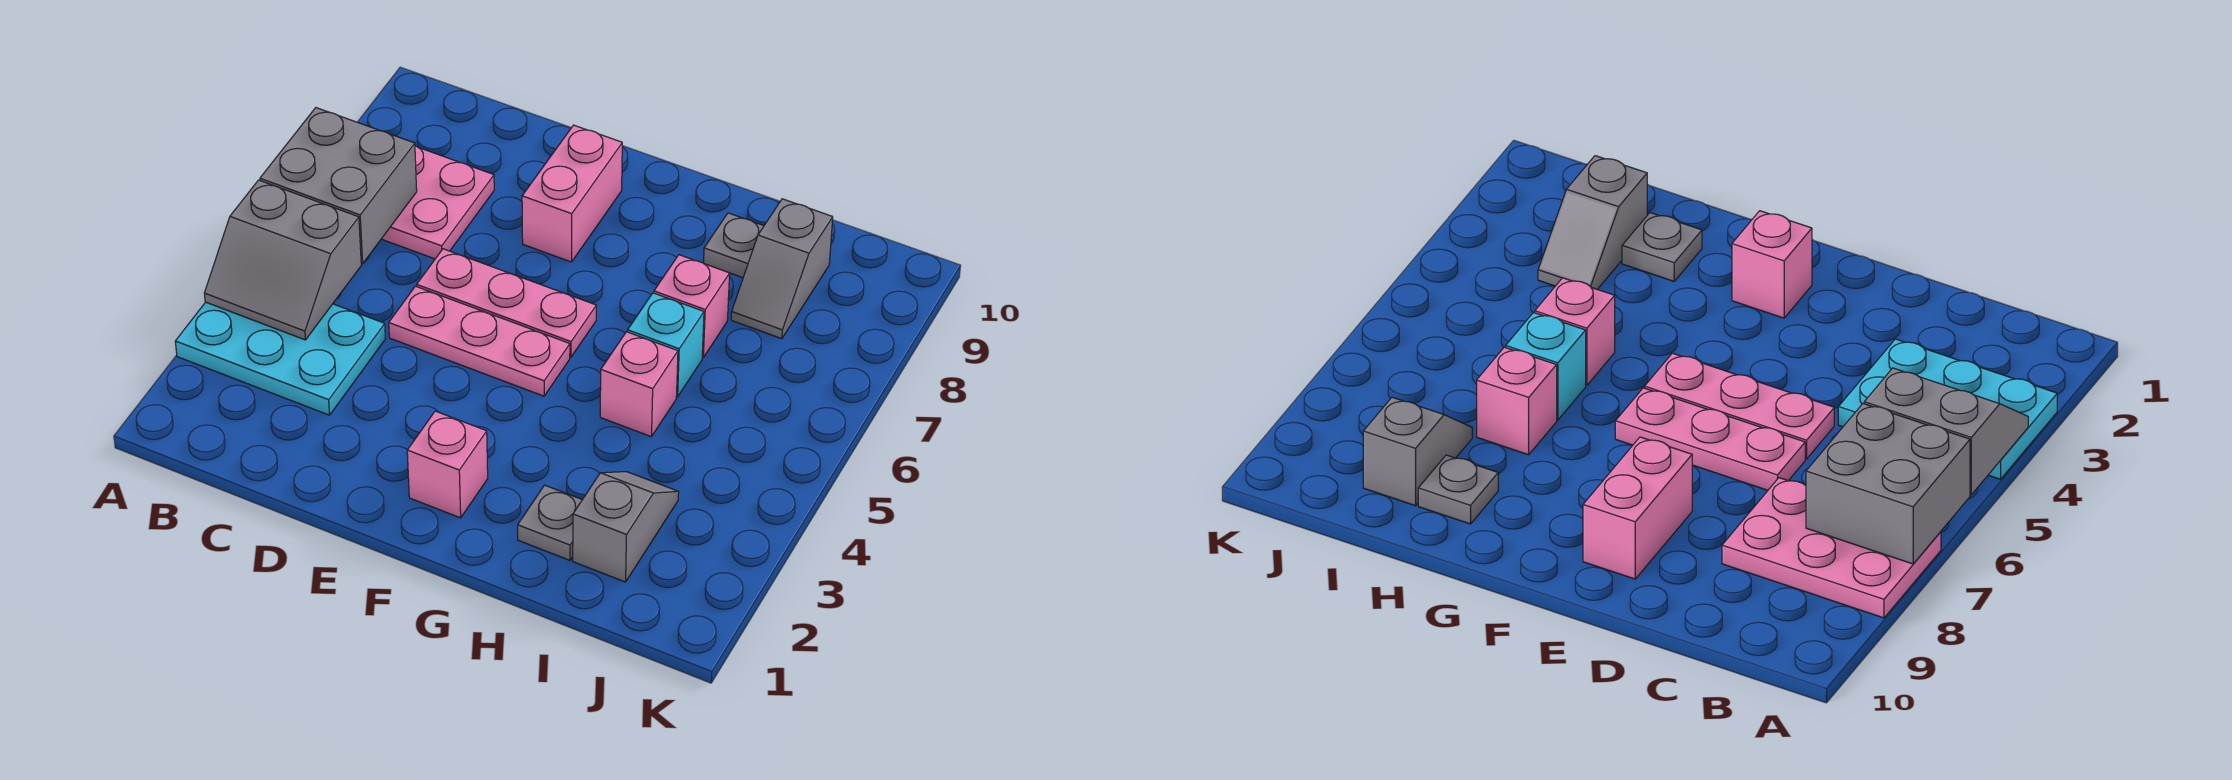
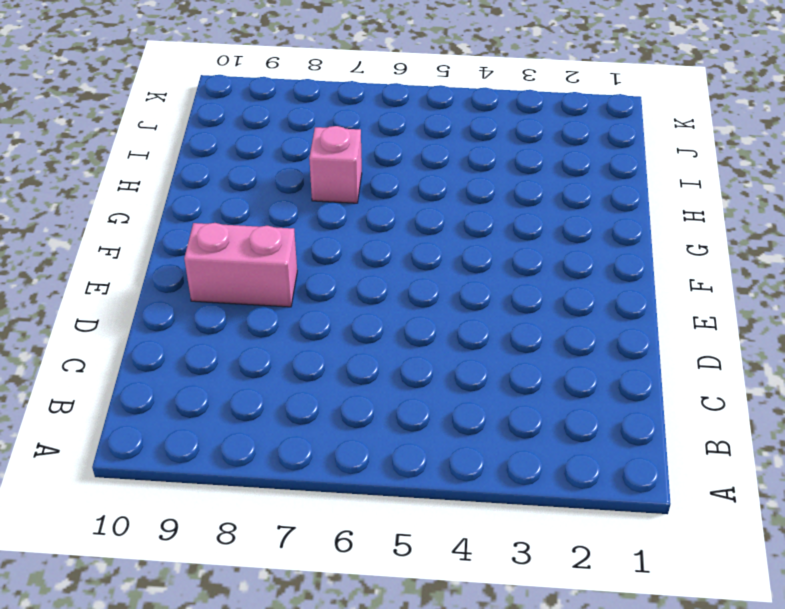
none -> cyan 2x3 plate [175,302,385,415]
none -> pink 2x3 plate [382,146,494,259]
none -> pink 1x3 plate [389,286,570,396]

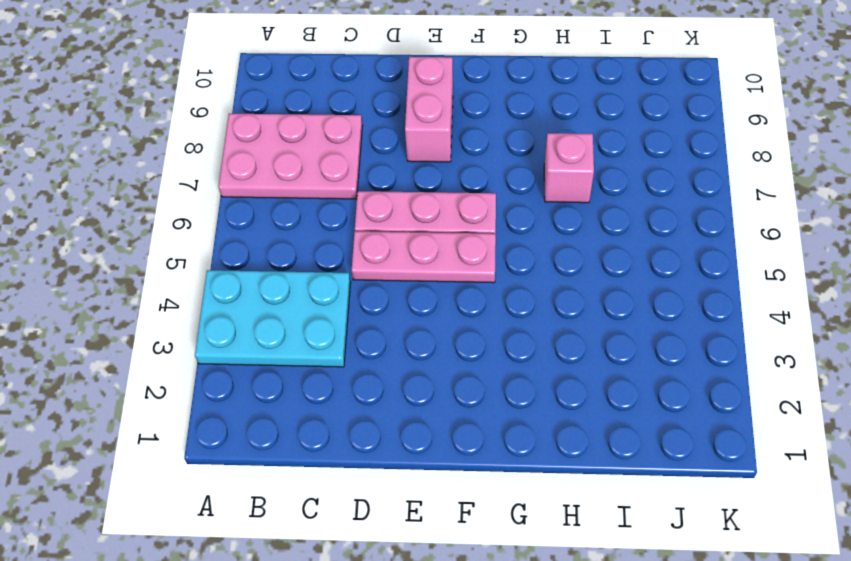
none -> pink 1x1 brick [407,411,488,518]
none -> grey 1x1 plate [518,485,582,560]
none -> pink 1x1 brick [600,332,678,436]

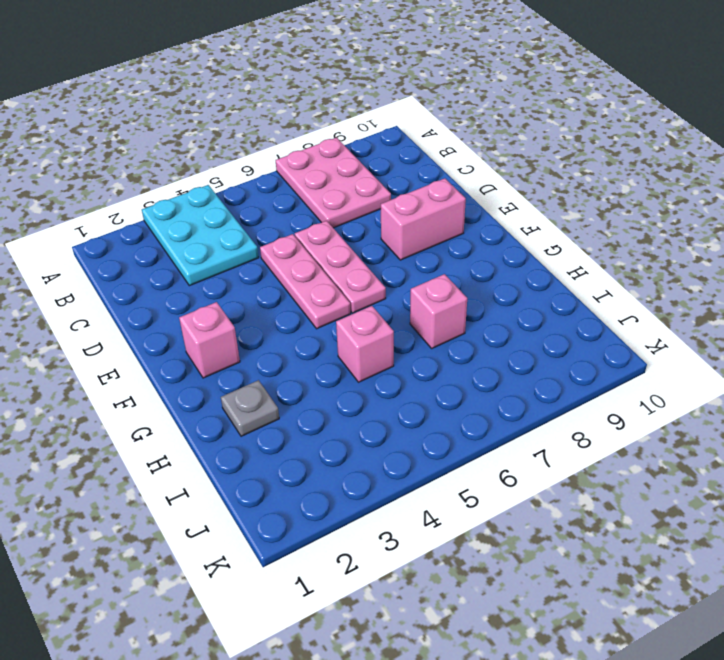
none -> cyan 1x1 brick [628,293,704,397]
none -> grey 1x1 plate [704,213,764,278]
none -> grey 1x2 slope [573,472,679,582]

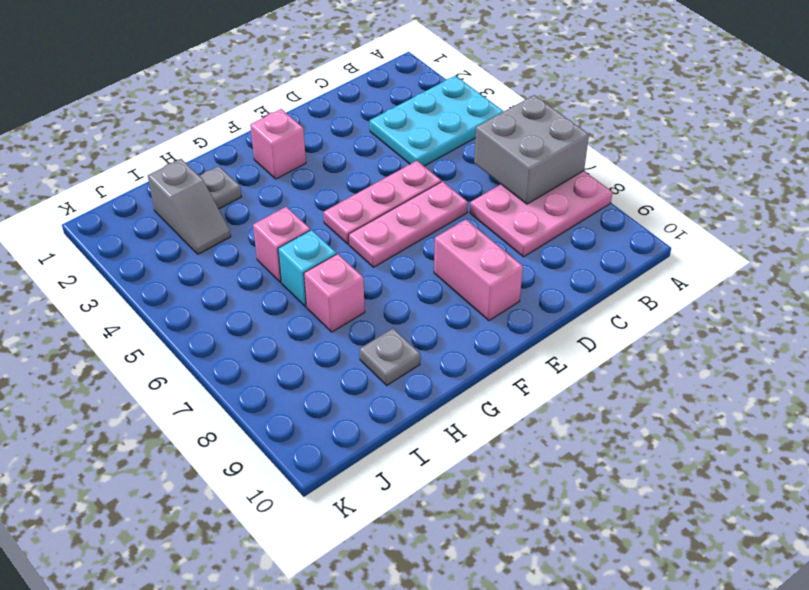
none -> grey 1x2 slope [731,199,833,339]
none -> grey 2x2 slope [204,180,361,340]

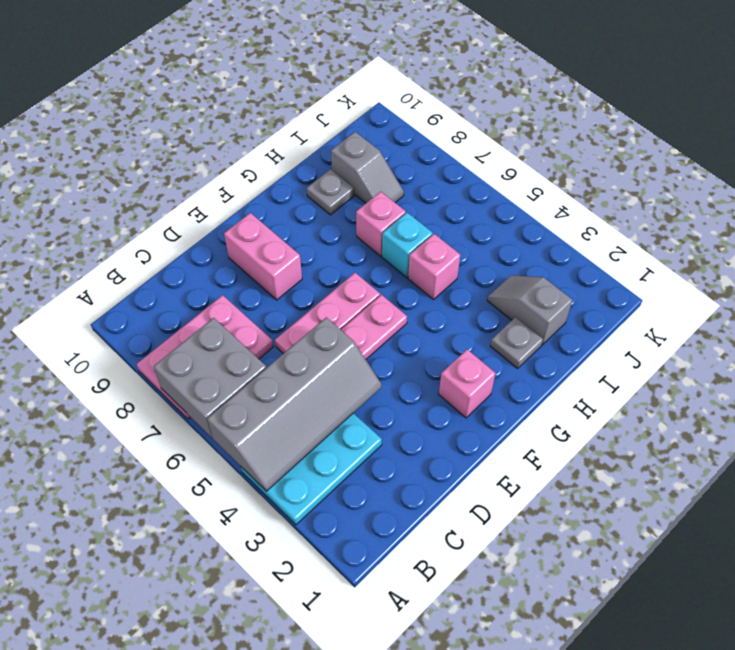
grey 2x4 slope [207,317,381,491] -> grey 2x2 slope [204,180,361,340]

